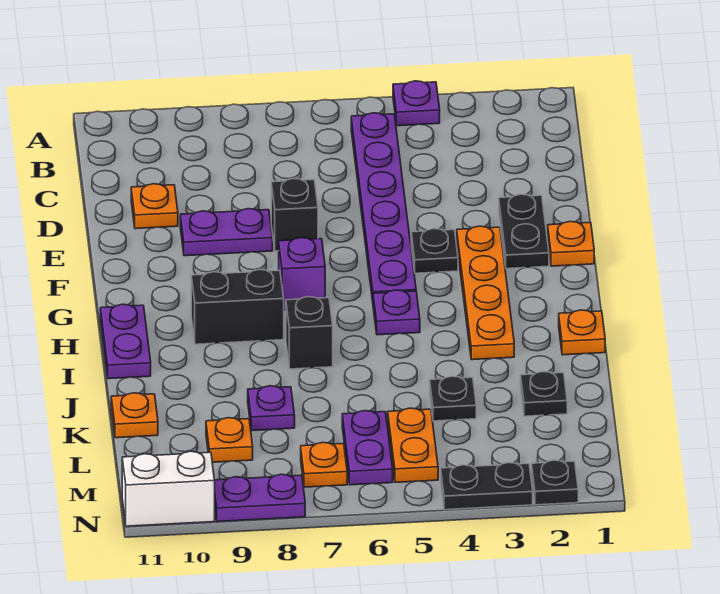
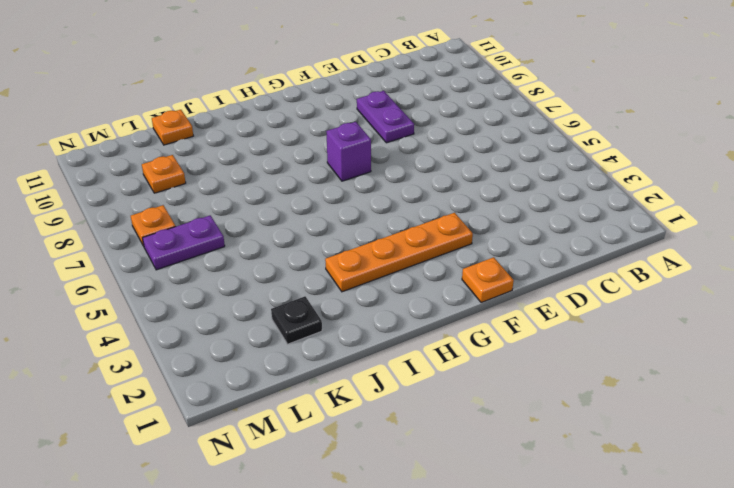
none -> purple 1x1 plate [393,81,440,126]
none -> purple 1x6 plate [351,113,416,302]
none -> orange 1x1 plate [131,184,178,229]

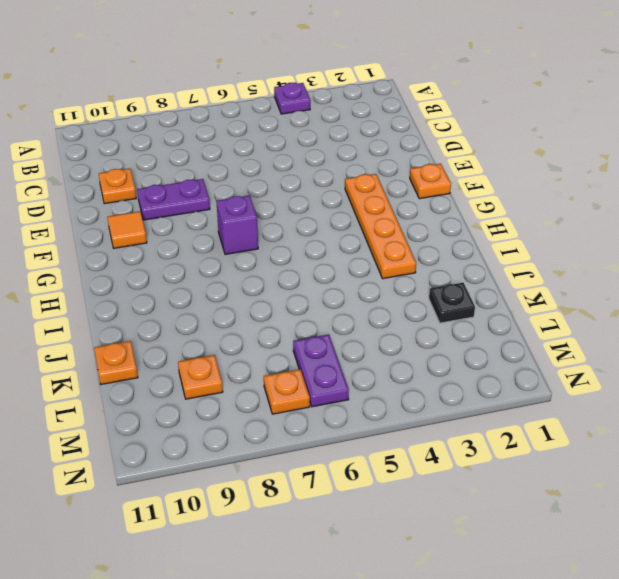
orange 1x1 tile [108,211,147,248] -> none
none -> purple 1x6 plate [351,113,416,302]
none -> black 1x2 plate [499,194,549,269]
none -> black 1x1 brick [271,178,318,251]

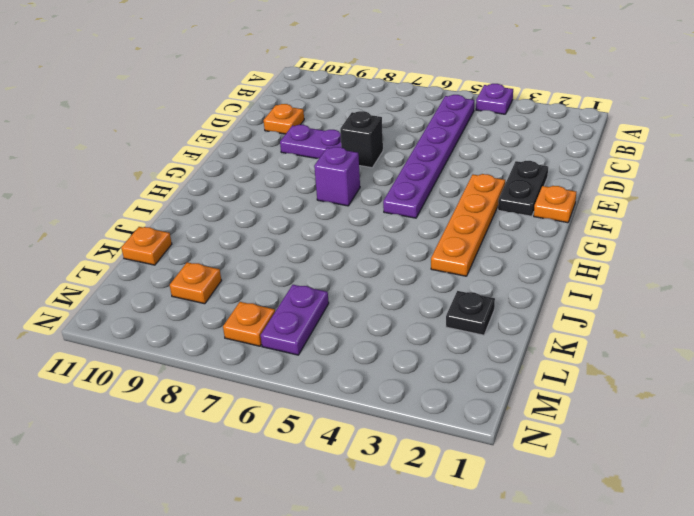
none -> black 1x1 plate [411,229,458,273]
none -> purple 1x1 plate [373,290,420,335]
none -> black 1x2 brick [191,269,284,344]

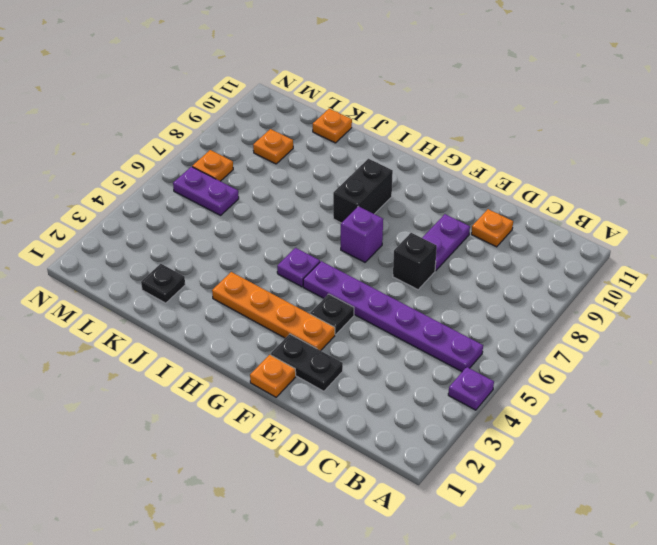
none -> purple 1x2 plate [100,304,151,379]
none -> orange 1x1 plate [559,310,605,355]
none -> black 1x1 brick [286,297,333,369]

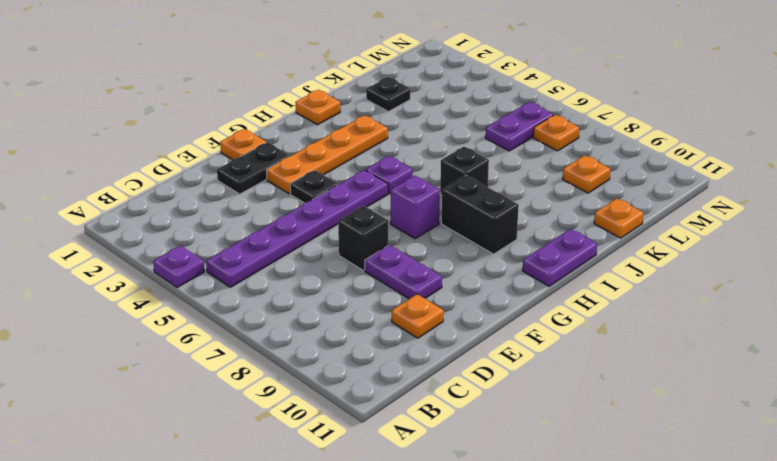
none -> black 1x1 plate [430,376,476,421]
none -> purple 1x1 plate [248,386,295,431]
none -> orange 1x2 plate [388,408,438,482]

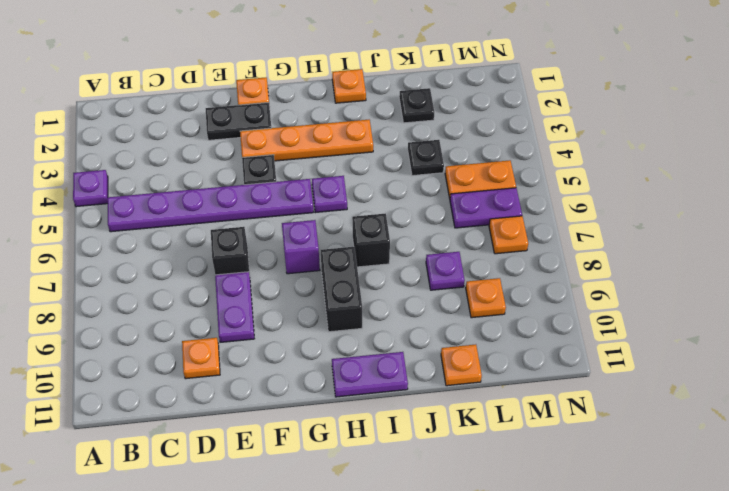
none -> black 1x1 plate [531,460,578,505]
none -> black 1x2 plate [441,462,533,510]
none -> purple 1x2 plate [215,474,305,522]

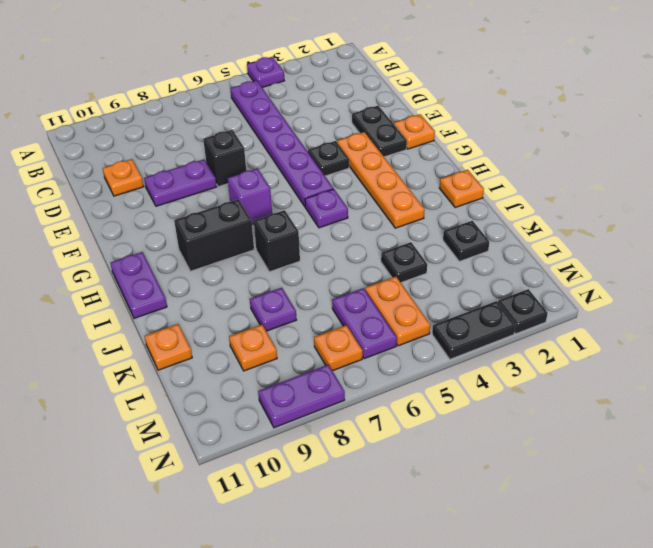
none -> white 1x2 brick [122,451,215,526]

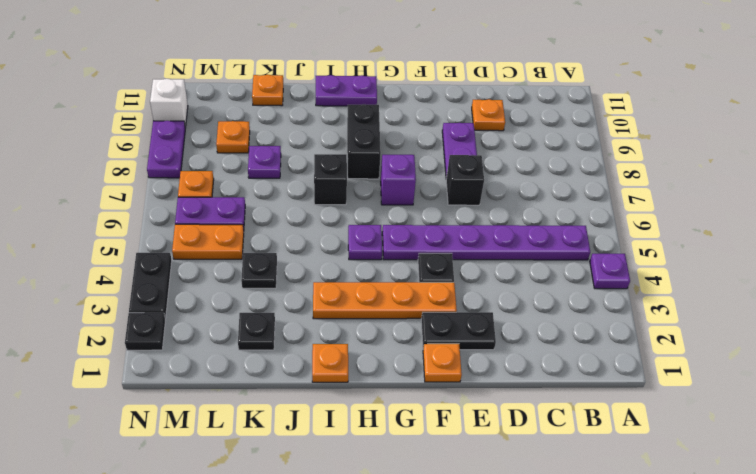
white 1x1 brick [150,79,188,128] -> white 1x2 brick [122,451,215,526]

